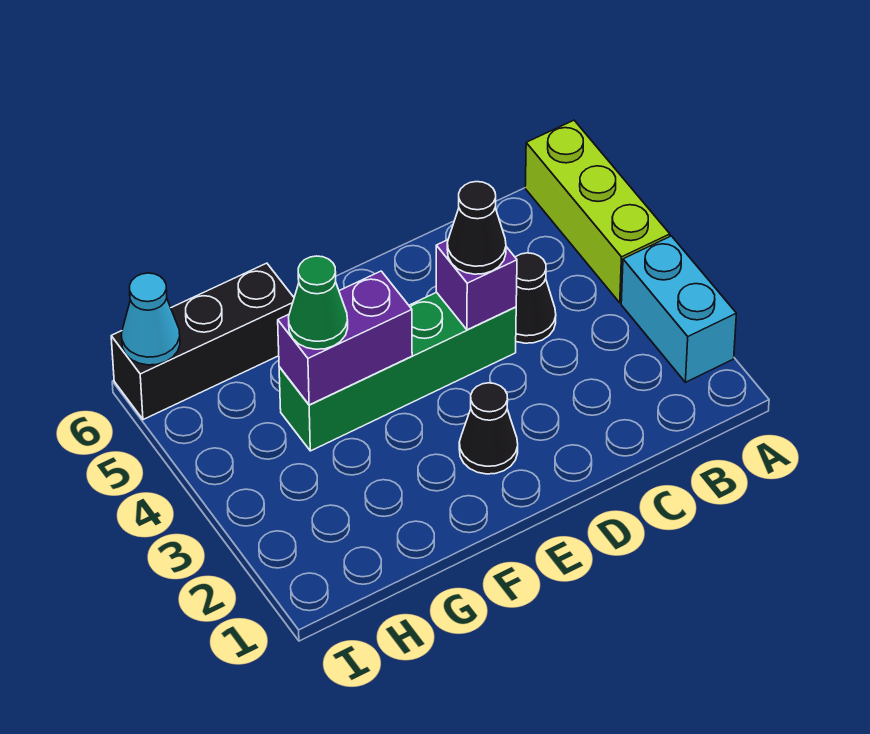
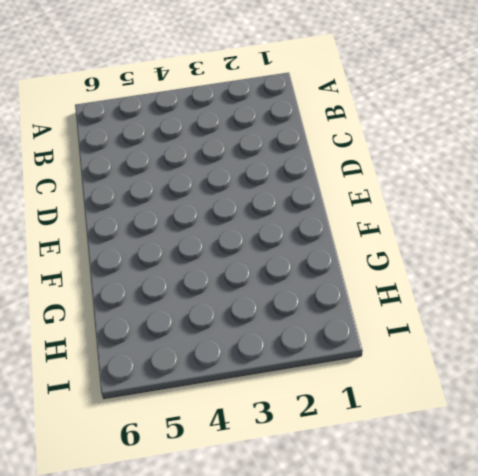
none -> cyan 1x2 brick [621,236,736,382]
none -> lime 1x3 brick [525,120,670,303]

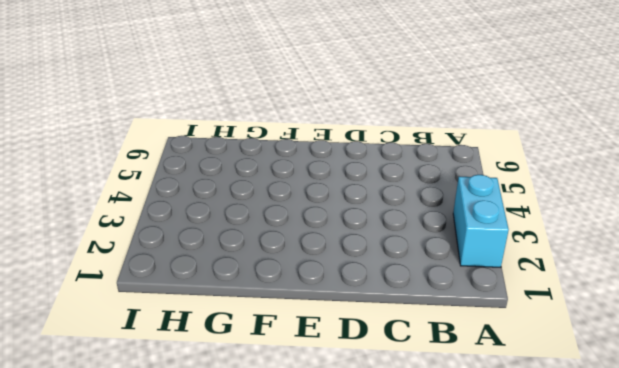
none -> lime 1x3 brick [525,120,670,303]
none -> black 1x1 cone [515,253,556,343]

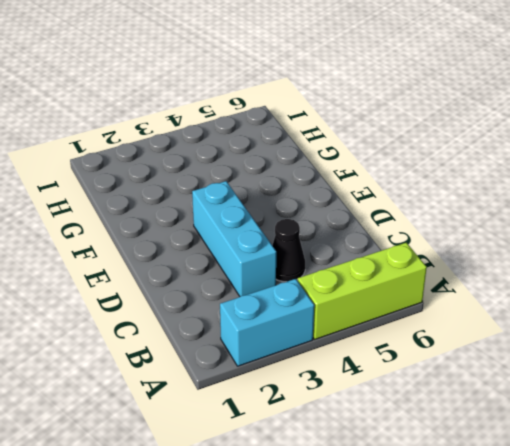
cyan 1x3 brick [192,181,276,297] -> none
none -> green 1x4 brick [279,292,516,451]
none -> black 1x1 cone [459,383,518,474]

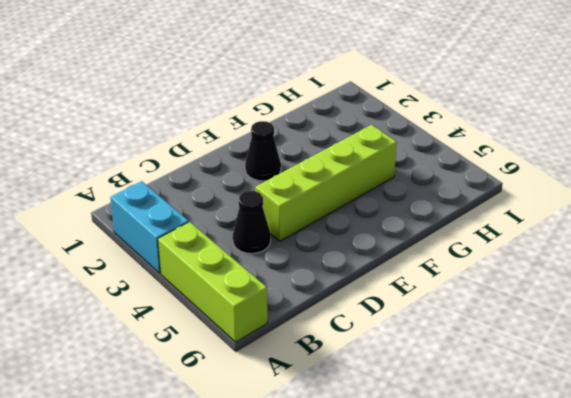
lime 1x4 brick [255,125,397,241] -> green 1x4 brick [279,292,516,451]
none -> black 1x3 brick [111,263,294,420]
none -> purple 1x1 brick [436,240,517,330]

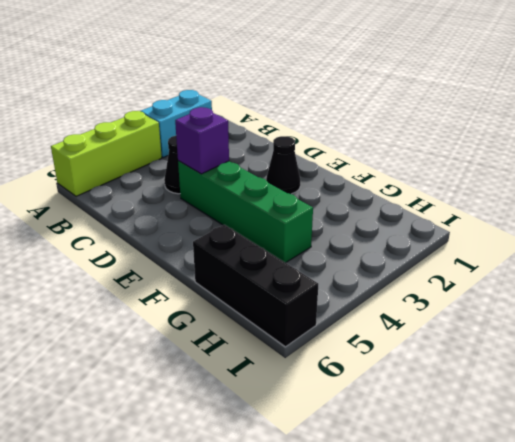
none -> purple 1x2 brick [278,271,412,405]
none -> cyan 1x1 cone [122,273,180,365]

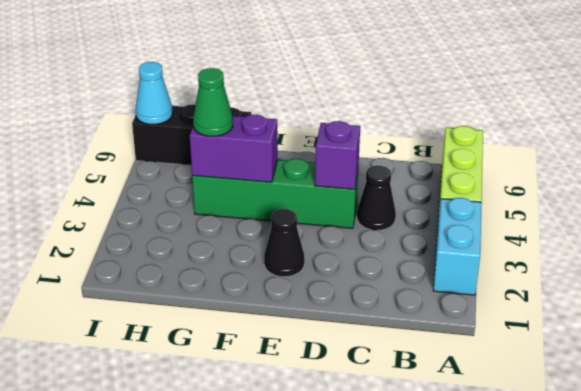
none -> black 1x1 cone [447,182,506,274]

